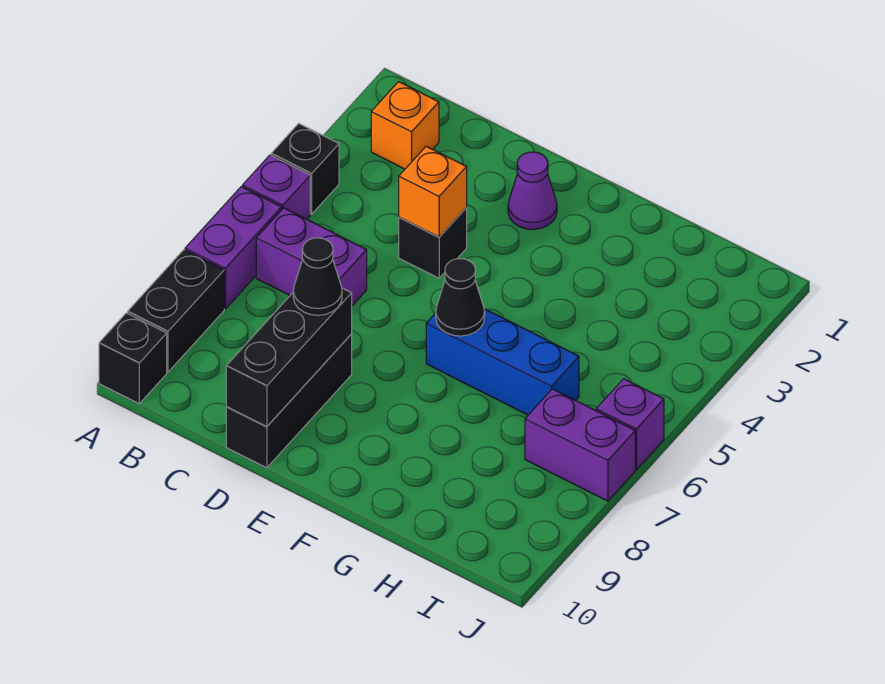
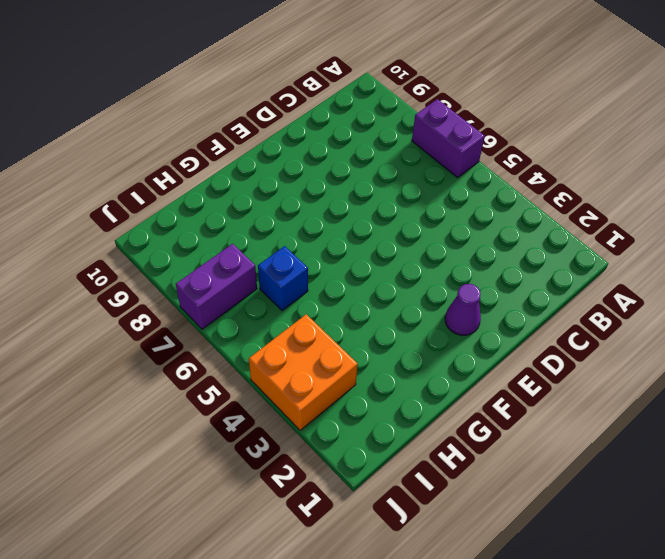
blue 1x1 brick [258,246,308,311] -> blue 1x3 brick [426,309,579,415]
orange 2x2 brick [249,314,358,430] -> none
none -> black 1x1 brick [271,123,339,214]
none -> purple 1x1 brick [243,155,310,219]
none -> black 1x2 brick [128,250,224,372]

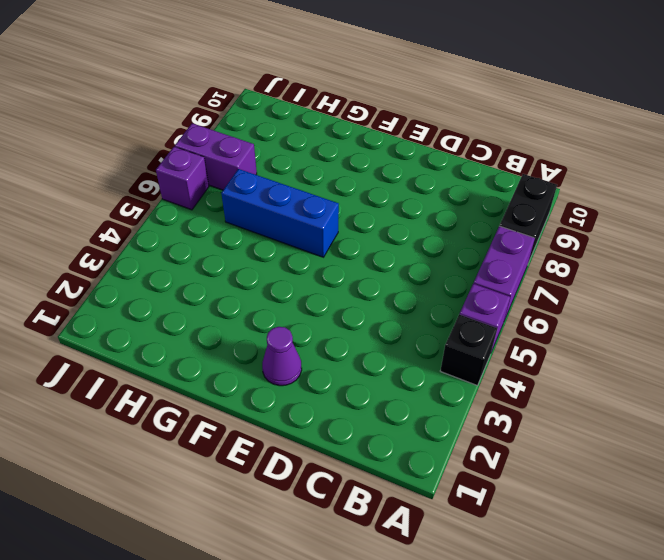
none -> black 1x1 brick [99,313,167,403]
none -> orange 1x1 brick [371,82,439,169]
none -> purple 1x2 brick [256,208,367,306]

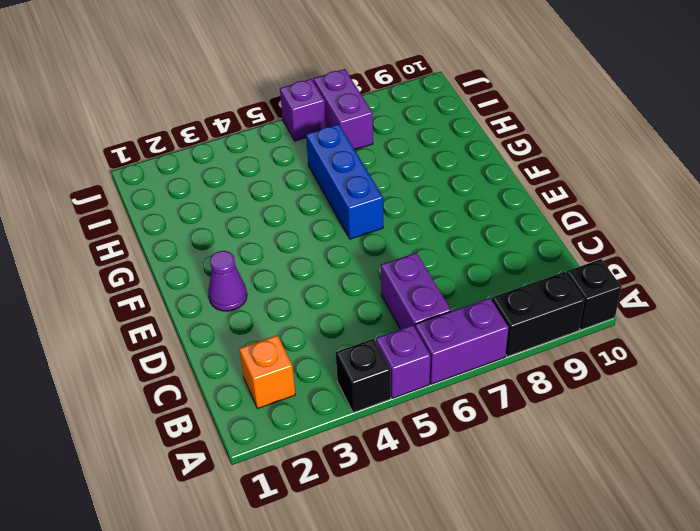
none -> black 1x1 brick [399,208,467,278]
none -> black 1x3 brick [226,334,352,468]
none -> orange 1x1 brick [399,146,467,237]

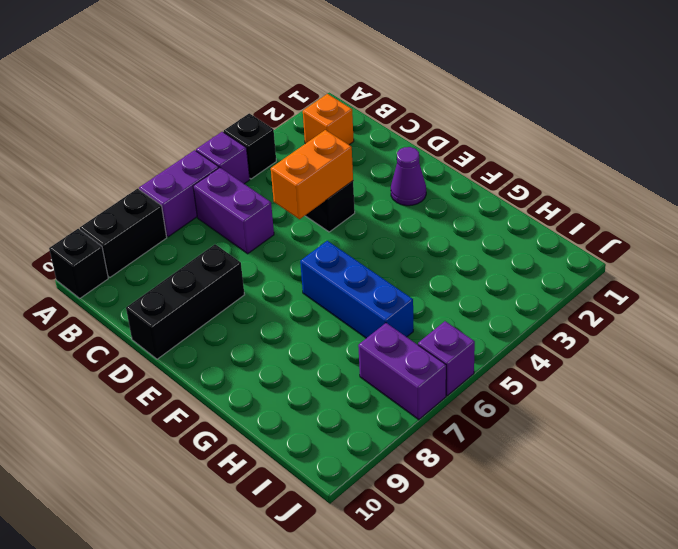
orange 1x2 brick [271,130,353,219] -> orange 1x1 brick [399,146,467,237]
none -> black 1x3 brick [226,288,352,427]
none -> black 1x1 cone [436,259,485,336]
none -> black 1x1 cone [293,238,342,315]

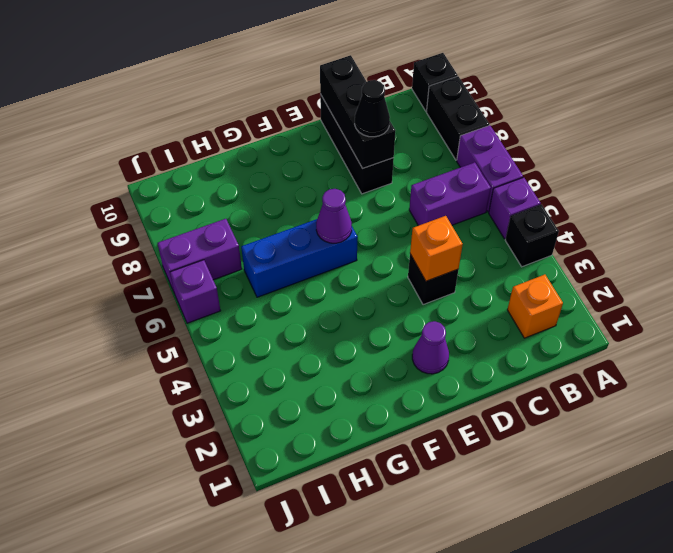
purple 1x1 cone [316,189,352,243] -> black 1x1 cone [436,259,485,336]

